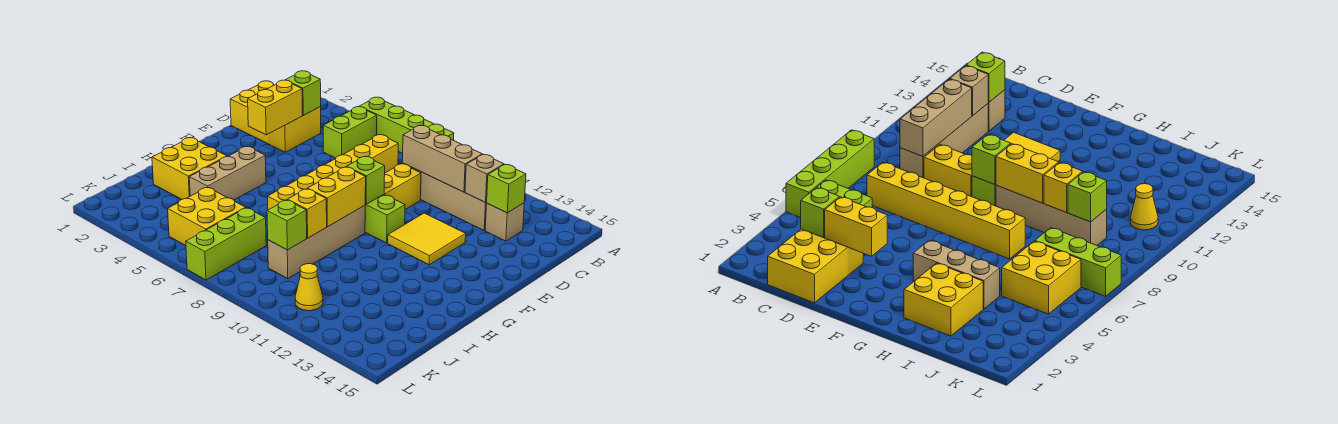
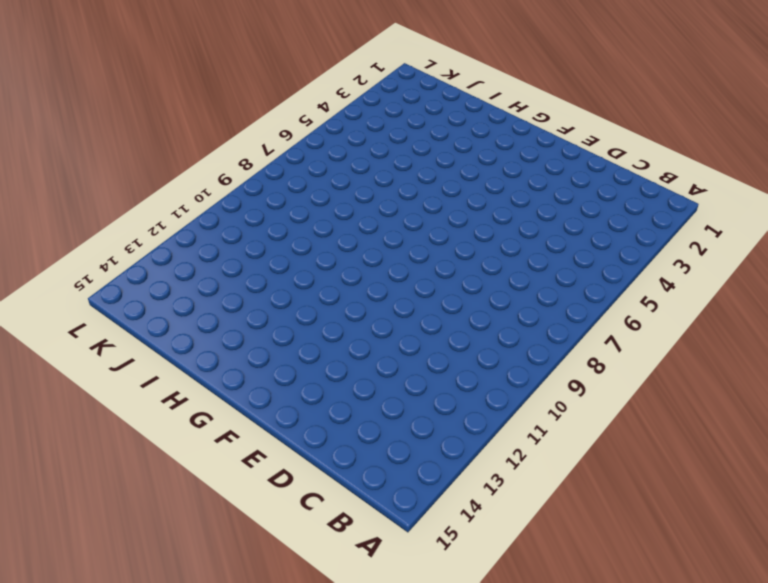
none -> lime 1x4 brick [360,97,454,153]
none -> lime 1x2 brick [323,106,377,158]
none -> yellow 2x3 brick [230,81,321,152]

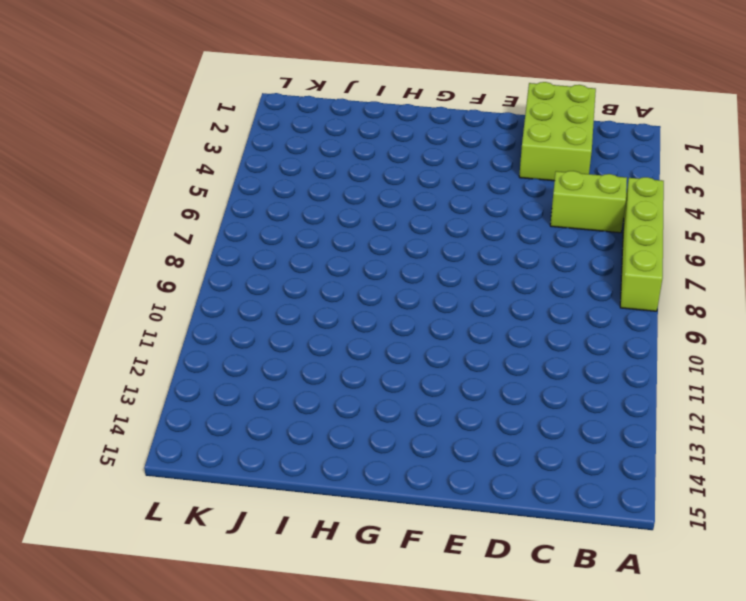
lime 2x3 brick [519,82,596,181] -> yellow 2x3 brick [230,81,321,152]
none -> yellow 1x6 brick [267,135,398,210]
none -> tan 1x4 brick [402,163,487,230]
none -> tan 1x1 brick [485,203,524,241]

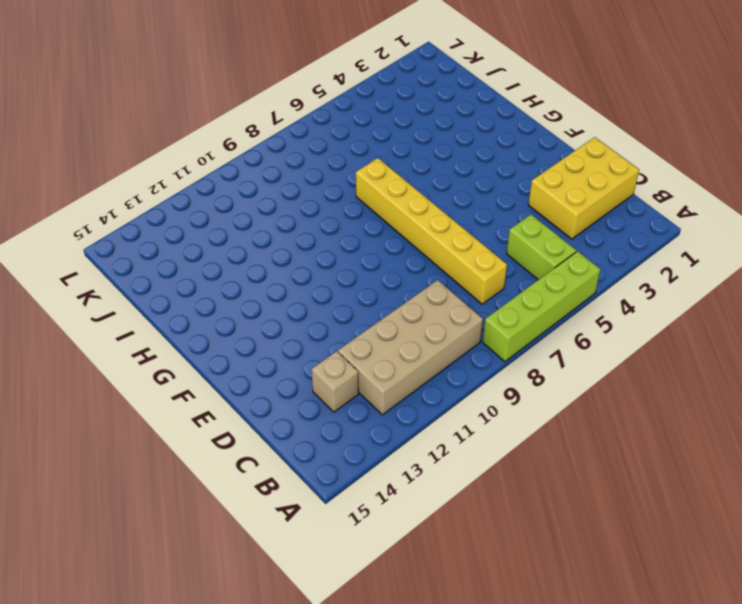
tan 2x4 brick [338,280,483,415] -> tan 1x4 brick [402,163,487,230]
none -> yellow 1x2 brick [384,164,421,209]
none -> yellow 2x2 tile [388,213,466,265]
none -> lime 1x2 brick [365,194,405,243]

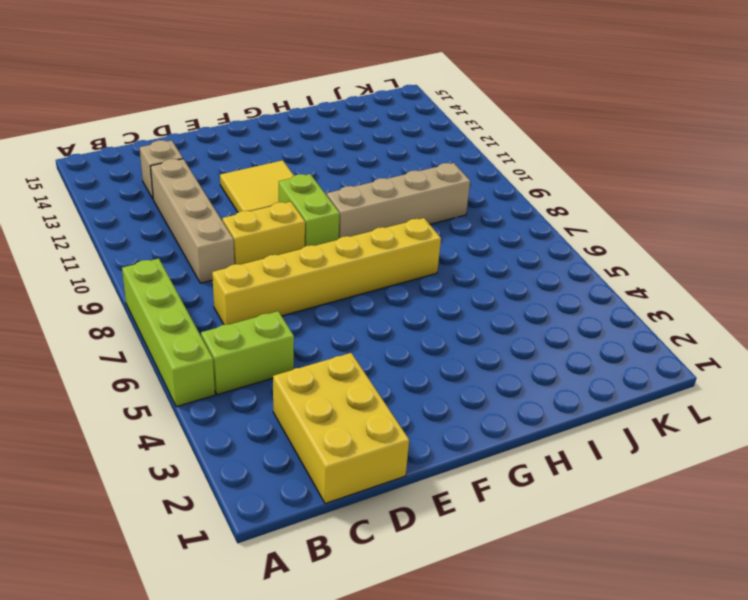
none -> tan 1x3 brick [189,146,266,200]
none -> yellow 2x2 brick [152,138,227,200]
none -> yellow 2x2 brick [168,187,246,246]

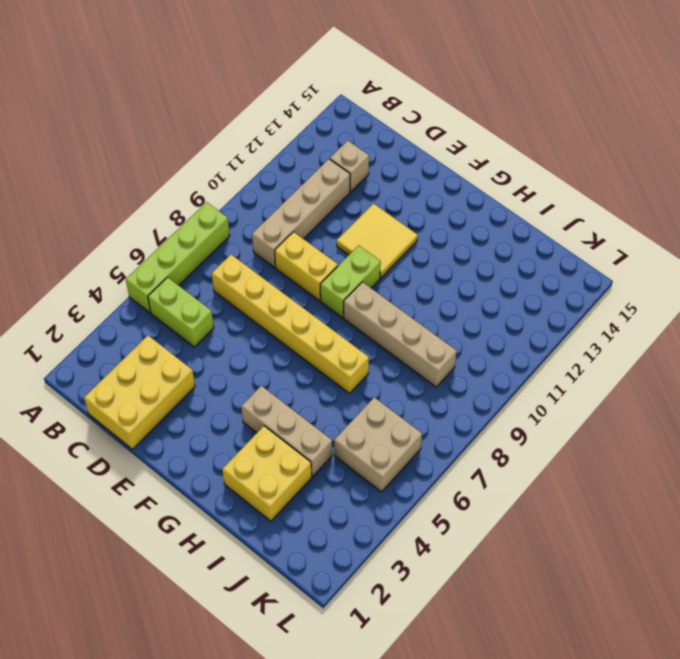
tan 2x2 brick [334,397,422,492] -> yellow 2x2 brick [168,187,246,246]
none -> lime 1x3 brick [186,208,266,280]
none -> yellow 1x1 cone [295,264,323,311]
none -> lime 1x1 brick [286,71,321,115]

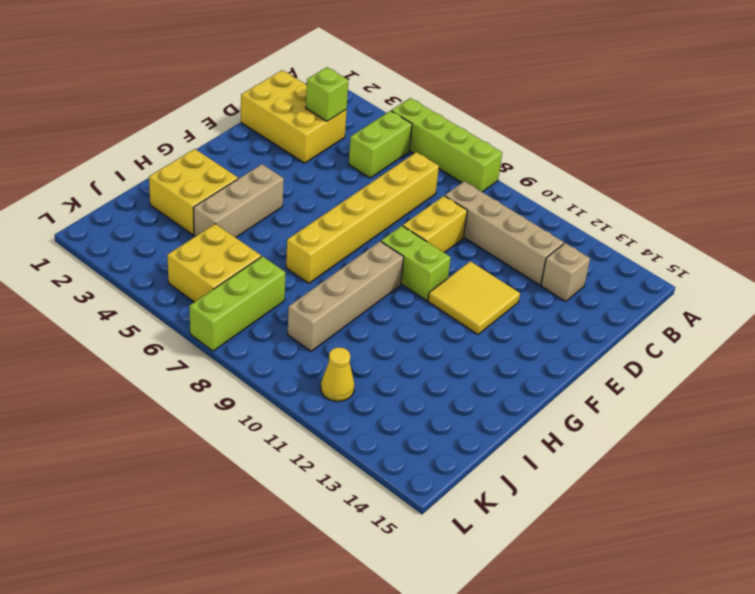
none -> tan 1x3 brick [402,125,482,192]
none -> tan 1x1 brick [465,154,504,202]
none -> lime 1x1 brick [487,165,526,213]

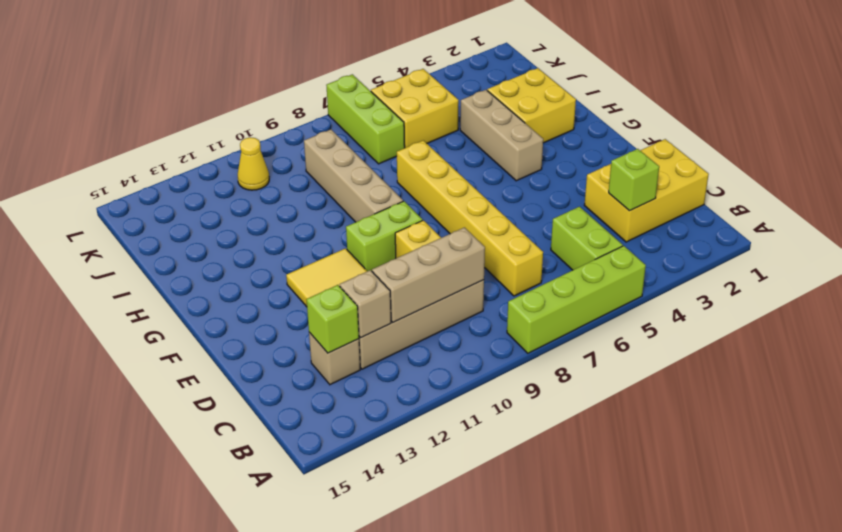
none -> yellow 1x2 brick [248,80,302,135]
none -> lime 1x1 brick [347,157,385,204]
none -> yellow 1x2 brick [308,167,366,227]

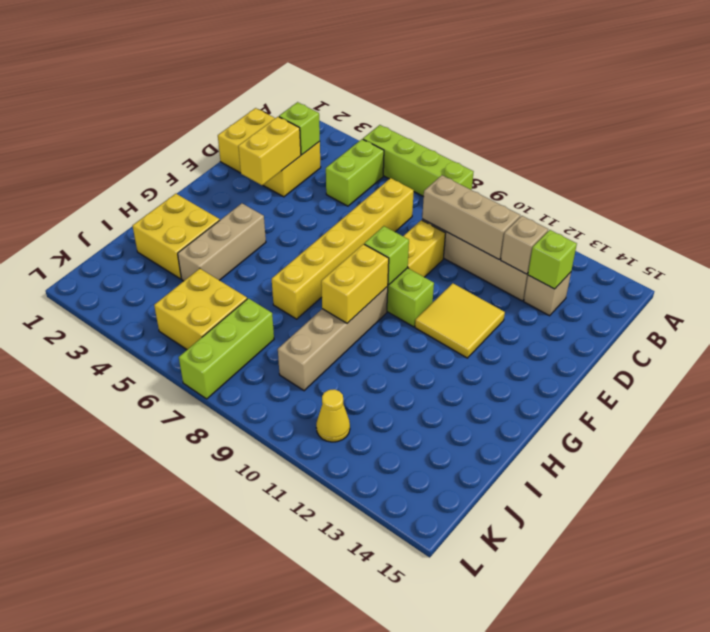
none -> yellow 1x1 brick [288,189,327,238]
none -> lime 1x1 brick [267,200,307,250]

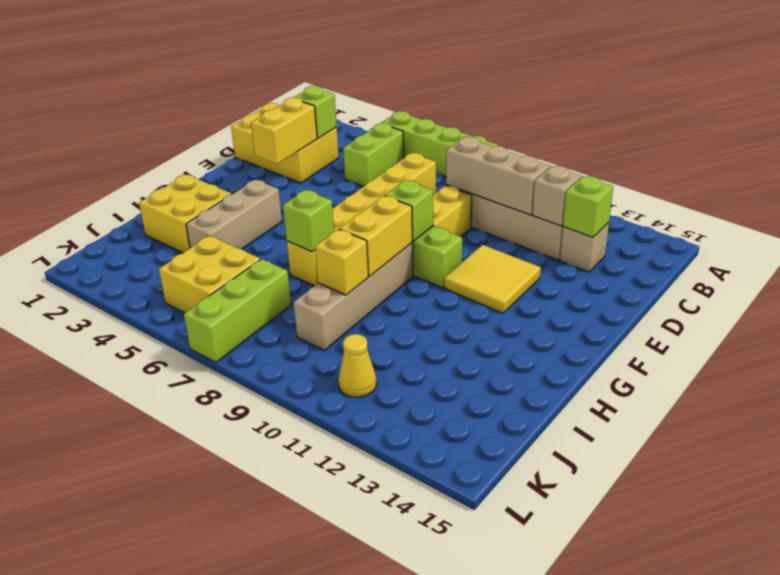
lime 1x1 brick [283,190,334,252] -> lime 1x1 brick moved to [267,200,307,250]

